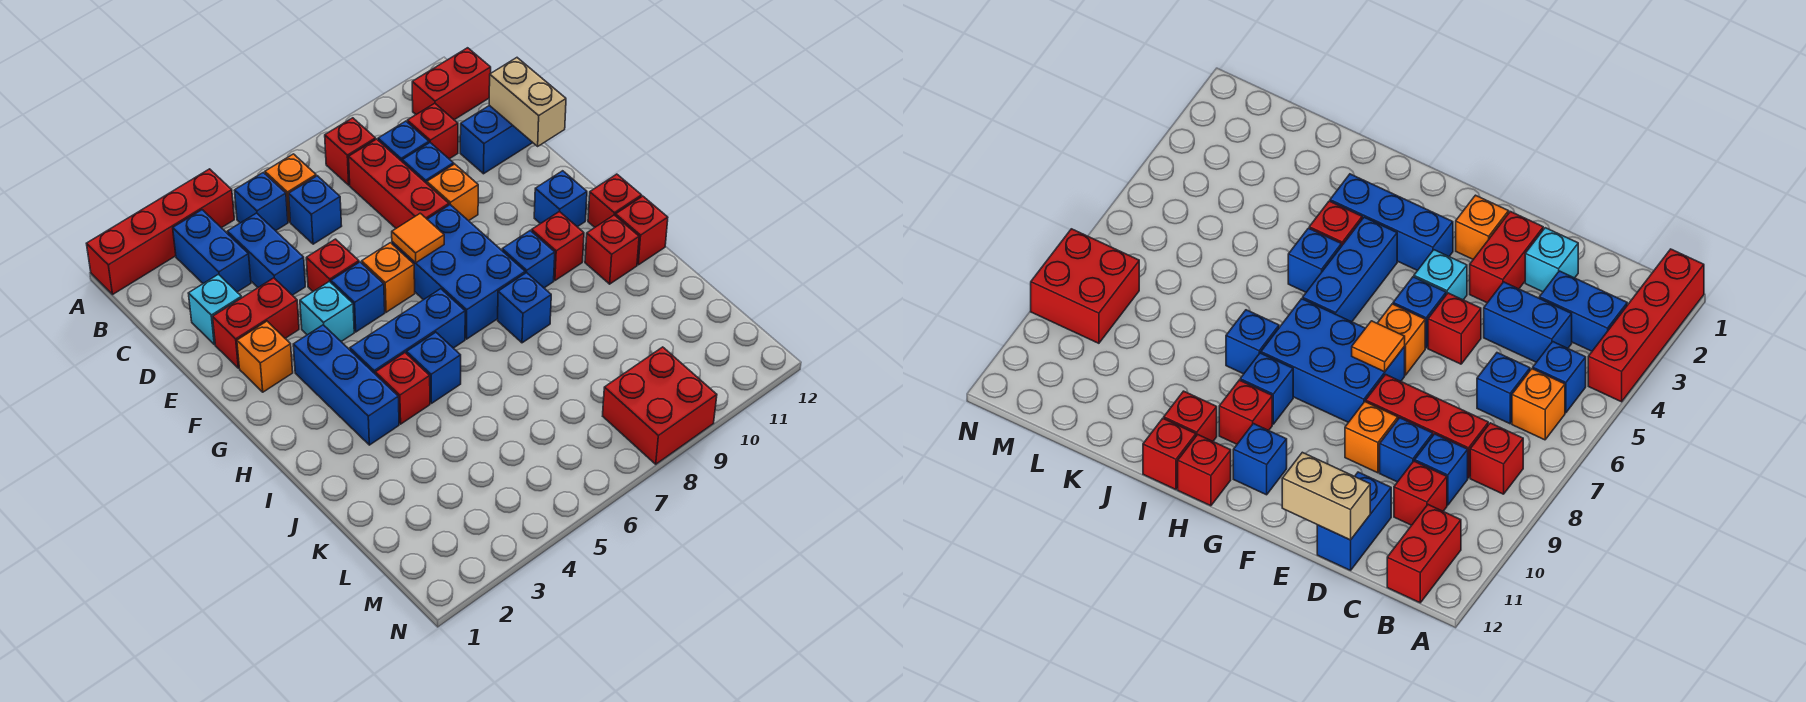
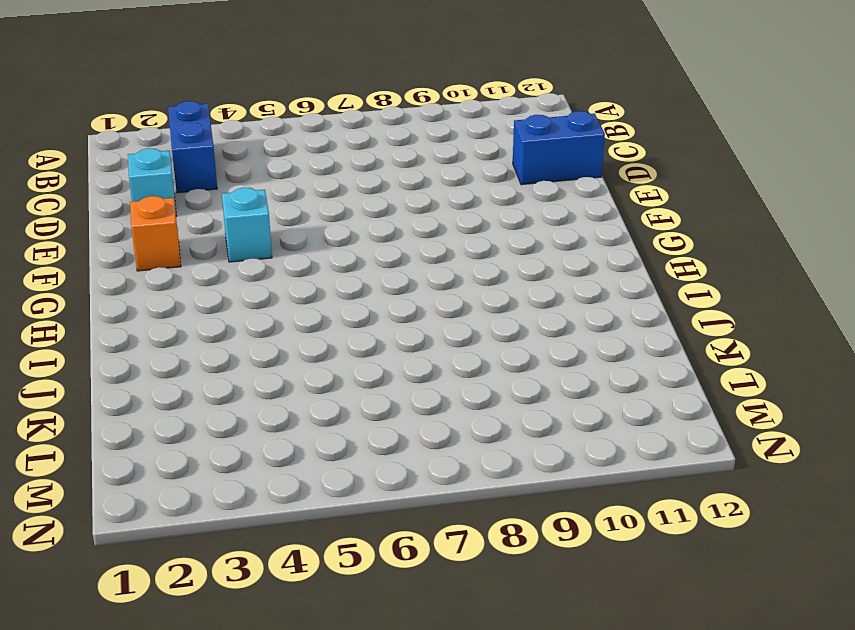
none -> red 1x4 brick [86,169,234,294]
none -> blue 1x1 brick [234,172,288,231]
none -> orange 1x1 brick [265,154,316,222]
none -> red 1x1 brick [325,118,376,185]

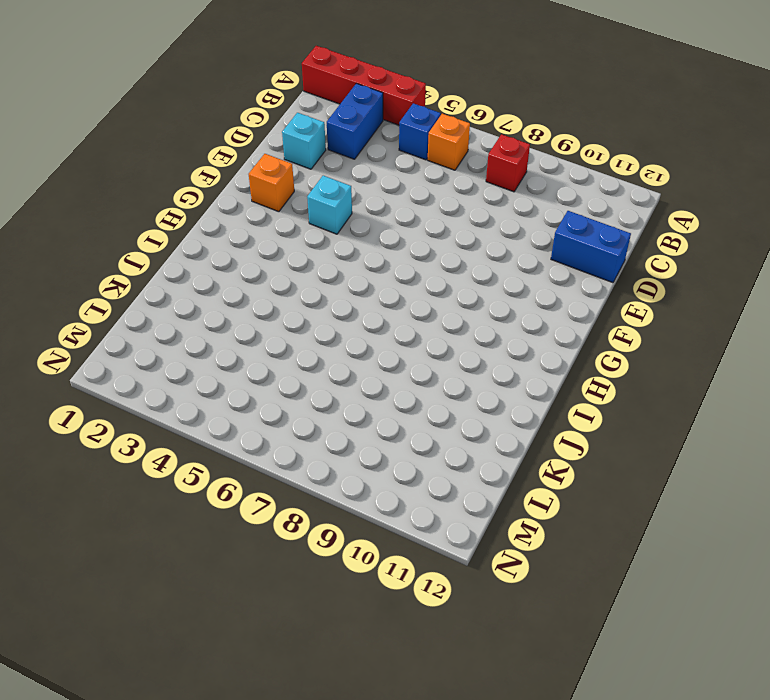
none -> red 1x2 brick [412,48,491,120]
none -> blue 1x2 brick [227,213,305,295]
none -> blue 1x1 brick [289,176,342,244]
none -> red 1x3 brick [349,139,449,228]

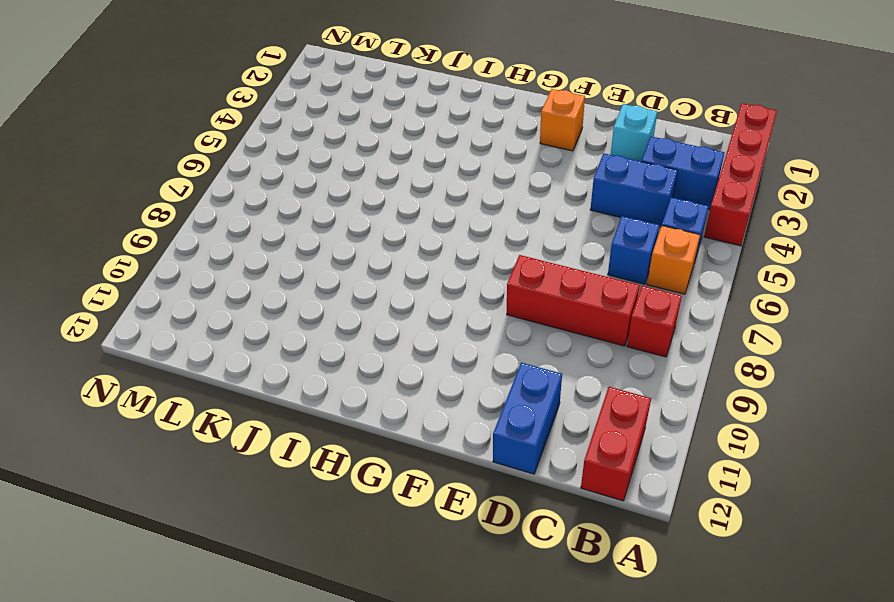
none -> blue 1x1 brick [378,121,429,161]
none -> red 1x1 brick [407,103,458,159]
none -> blue 1x1 brick [402,143,454,183]
none -> red 1x2 brick [213,278,299,368]

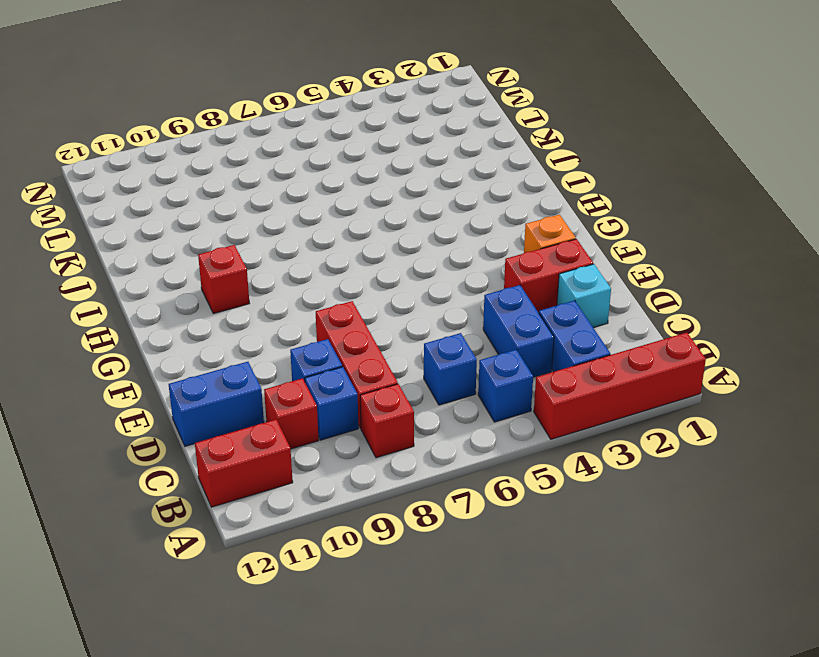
none -> orange 1x1 brick [265,154,316,222]
none -> red 1x1 brick [306,239,359,291]
none -> orange 1x1 brick [427,164,478,221]
none -> cyan 1x1 brick [300,281,354,341]

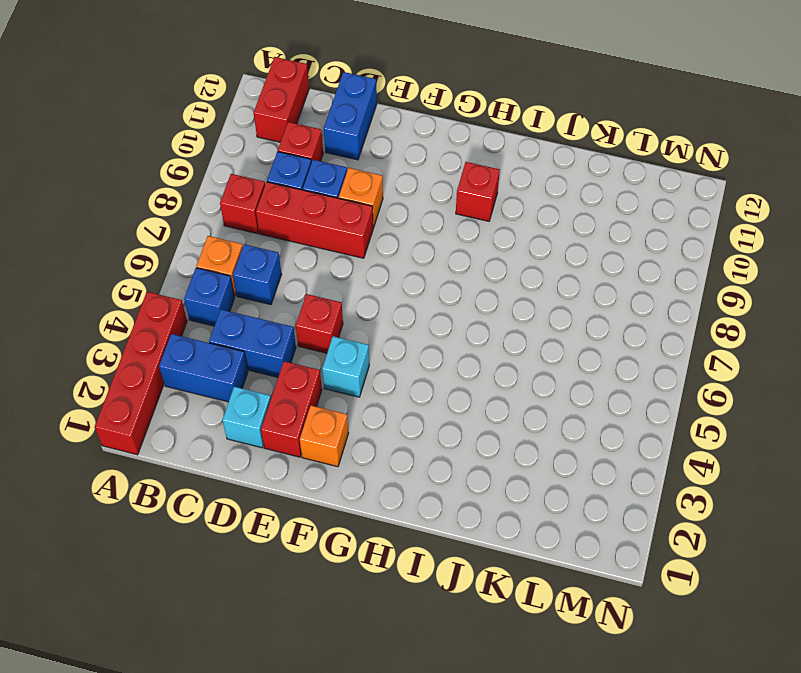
none -> blue 1x1 brick [331,262,385,332]
none -> orange 1x1 brick [362,243,415,312]
none -> blue 2x3 brick [392,205,525,339]
none -> blue 1x3 brick [293,325,399,445]

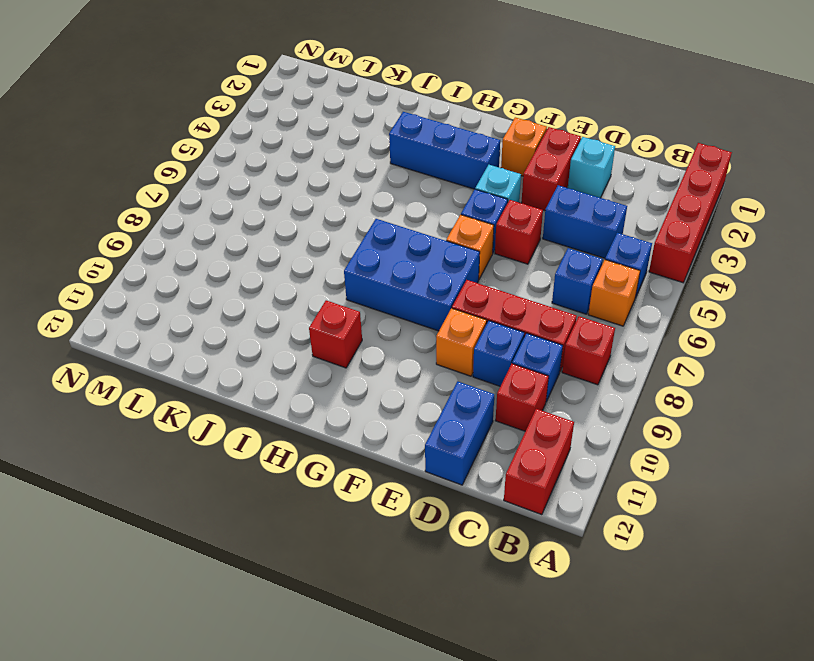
none -> blue 1x2 brick [173,210,251,292]
none -> blue 1x1 brick [534,171,587,227]
none -> blue 1x3 brick [350,289,465,373]
none -> blue 1x1 brick [502,231,555,288]

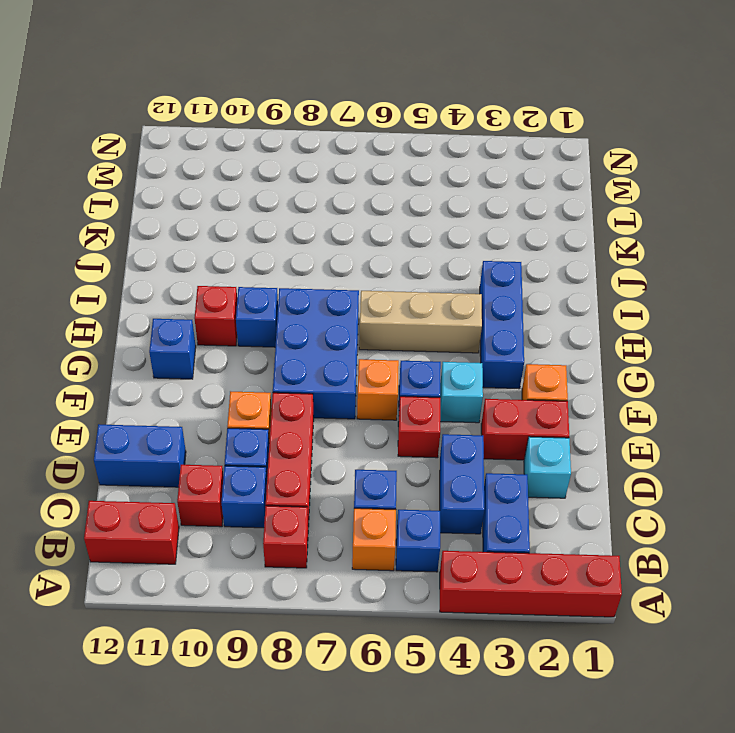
tan 1x3 brick [359,291,482,353] -> blue 1x3 brick [350,289,465,373]
none -> red 1x1 brick [588,174,642,227]
none -> red 1x1 brick [375,353,430,424]
none -> blue 1x1 brick [407,332,461,403]
none -> blue 1x1 brick [498,273,551,343]

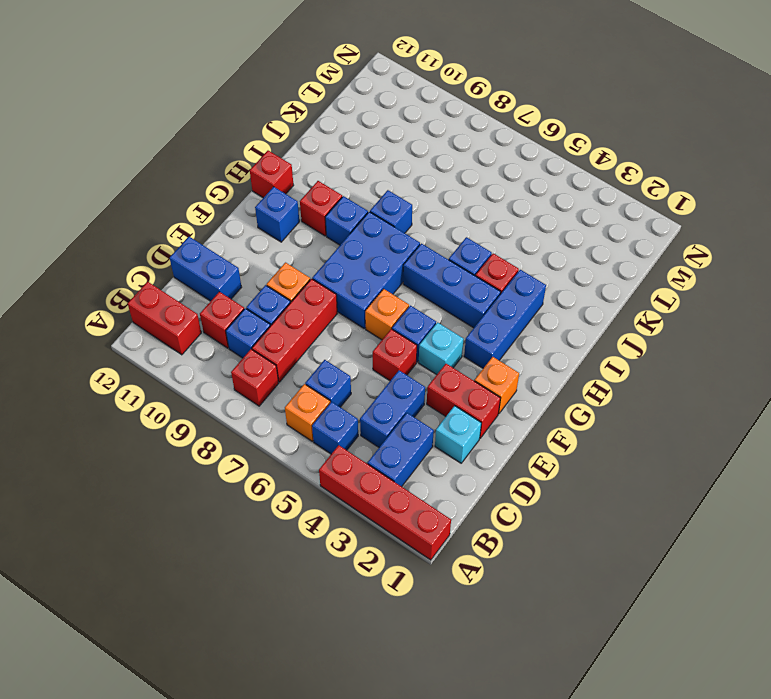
none -> red 1x1 brick [585,215,639,284]
none -> red 1x1 brick [616,196,668,265]
none -> red 2x2 brick [603,347,717,464]
none -> tan 1x2 brick [489,58,566,146]

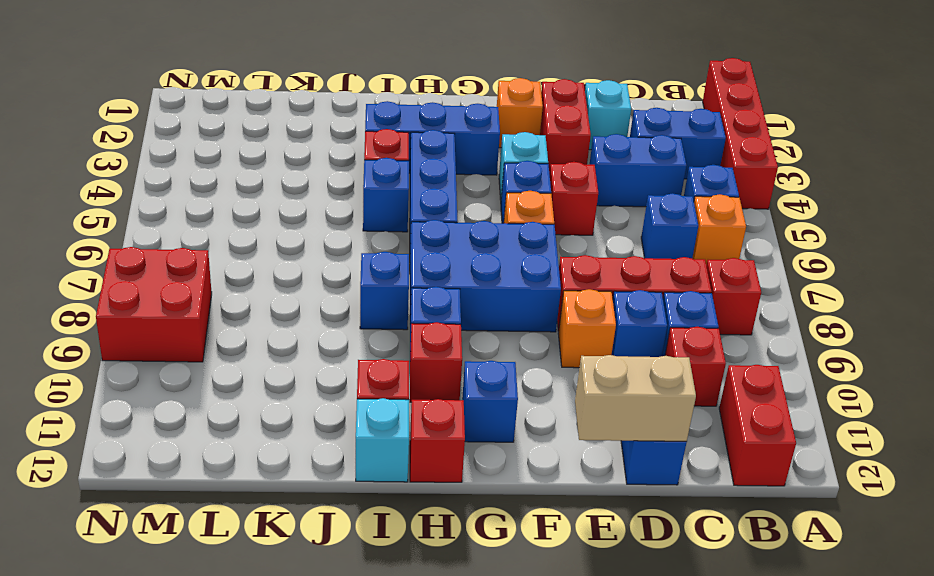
cyan 1x1 brick [356,398,409,482] -> red 1x1 brick [616,196,668,265]
none -> orange 1x1 tile [392,213,444,263]

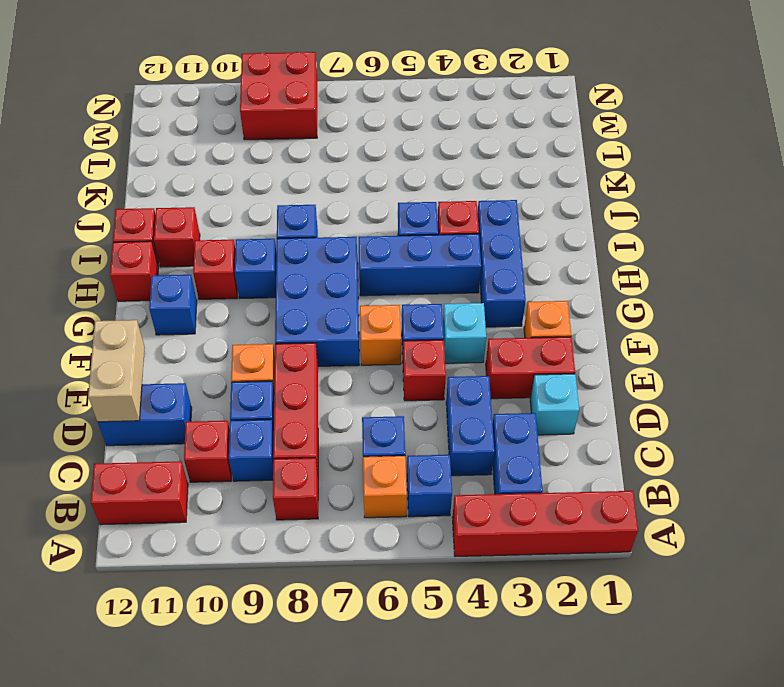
none -> orange 1x1 tile [392,213,444,263]

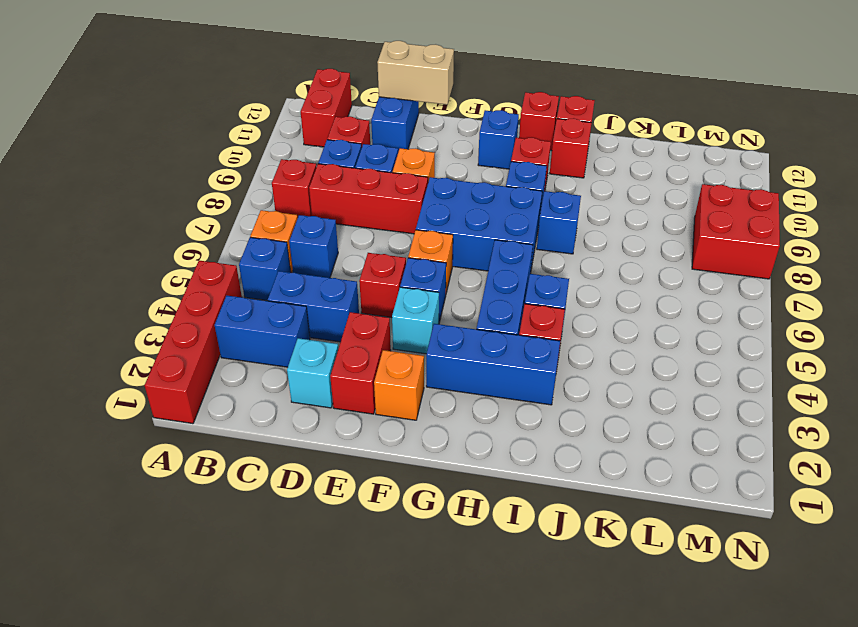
none -> orange 1x1 tile [392,213,444,263]

